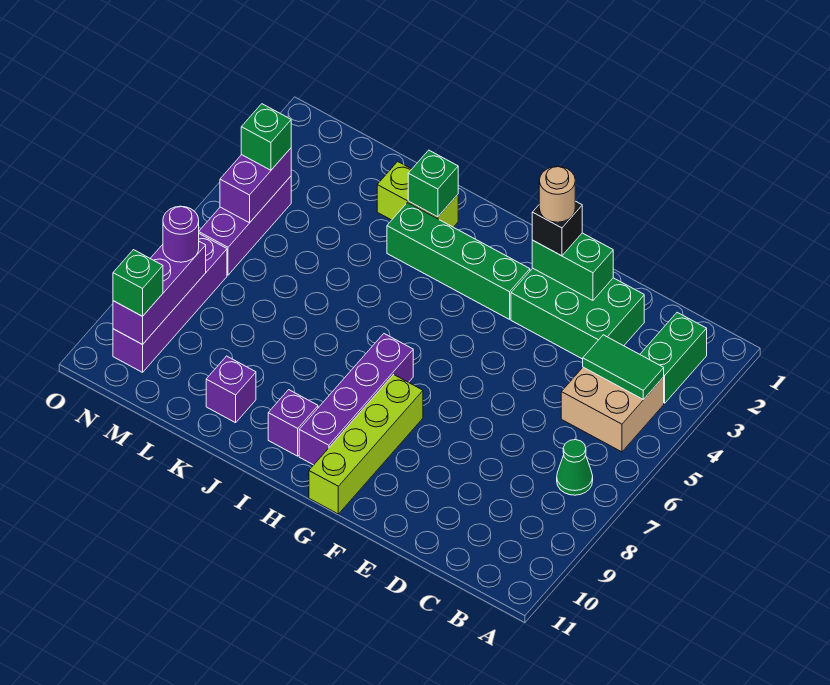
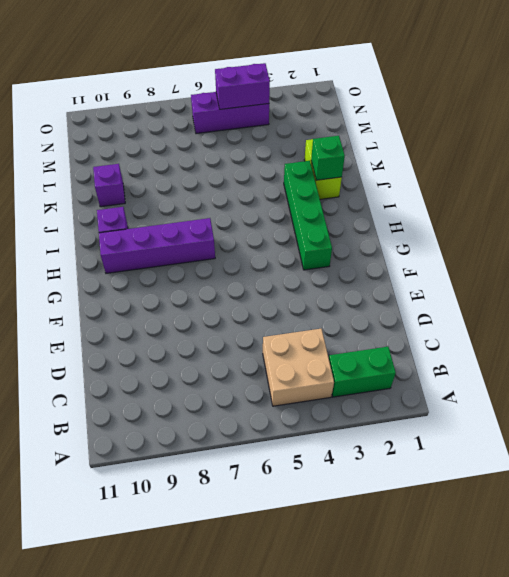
none -> green 1x1 cone [557,440,593,495]
none -> green 2x3 brick [511,268,644,359]
none -> lime 1x4 brick [309,375,423,514]

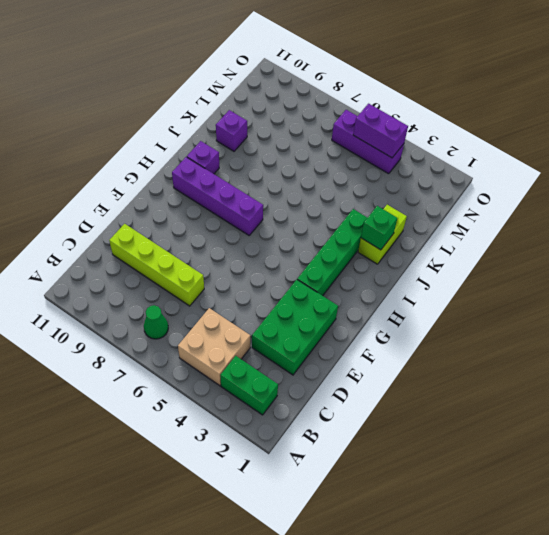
lime 1x4 brick [109,224,204,306] -> lime 1x4 brick moved to [309,375,423,514]
none -> purple 1x4 brick [113,234,227,372]
none -> green 1x2 tile [583,335,664,400]
none -> green 1x2 brick [532,233,613,300]

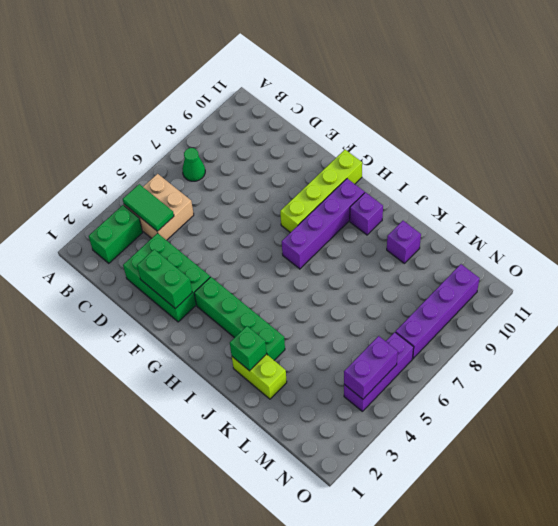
none -> purple 1x3 brick [113,242,206,344]
none -> black 1x1 brick [532,201,582,256]
none -> green 1x1 brick [241,104,291,170]

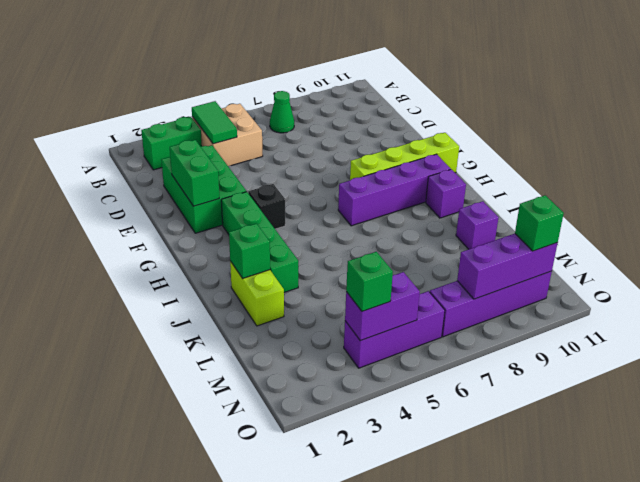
black 1x1 brick [248,184,285,229] -> black 1x1 brick moved to [532,201,582,256]
none -> purple 1x1 round brick [163,206,199,262]
none -> tan 1x1 round brick [539,166,575,222]

